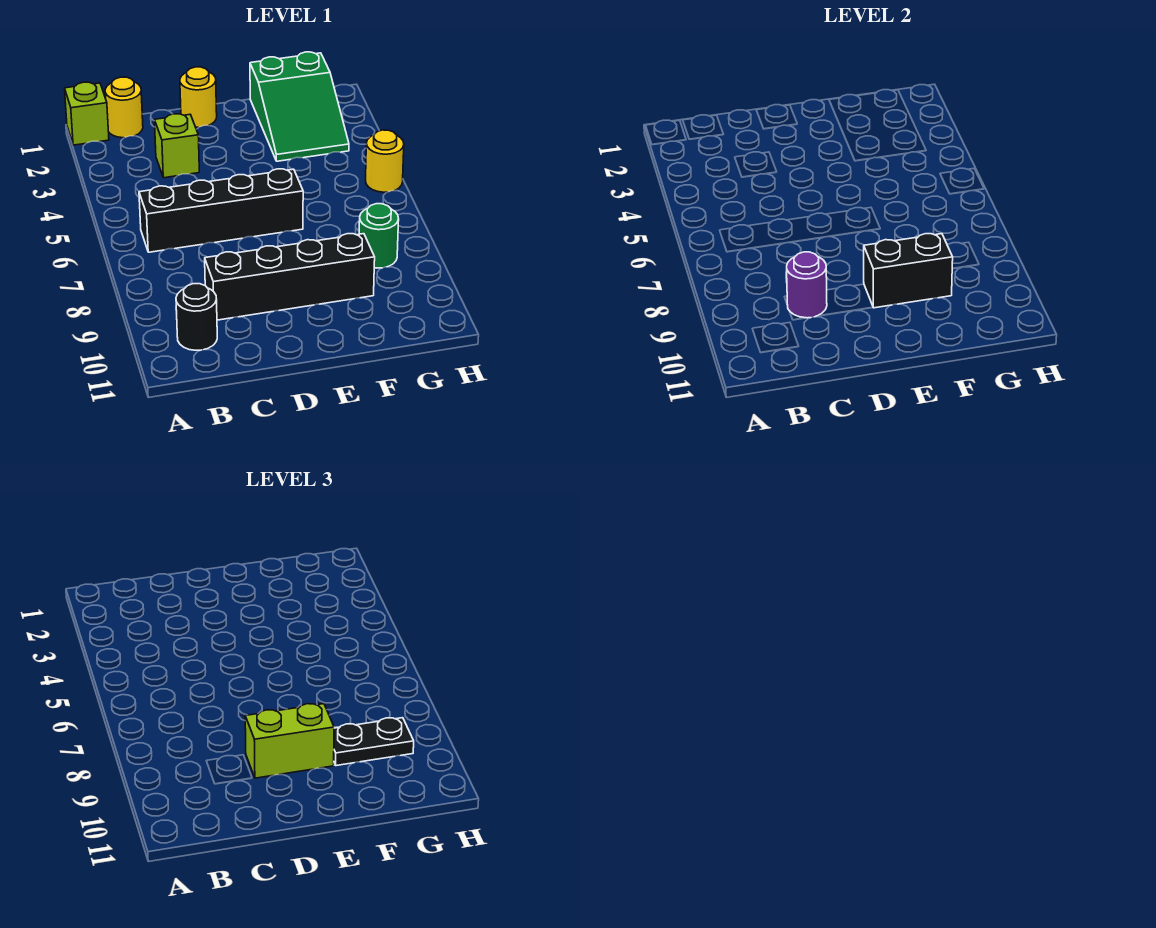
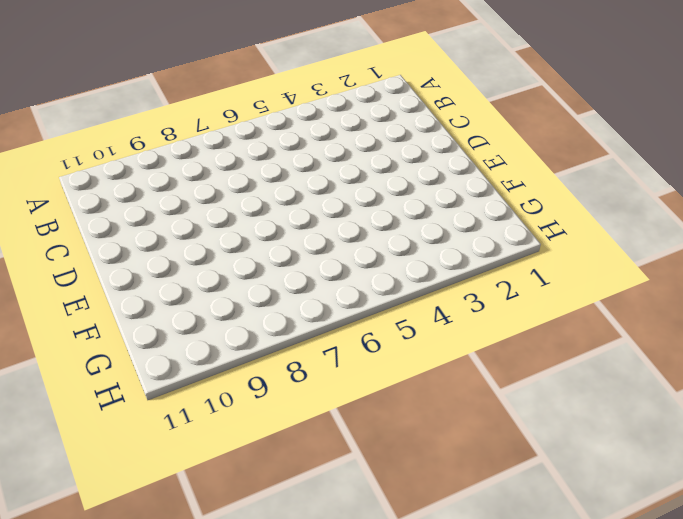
none -> lime 1x1 brick [65,82,109,145]
none -> yellow 1x1 round brick [105,77,143,138]
none -> black 1x4 brick [139,169,303,252]

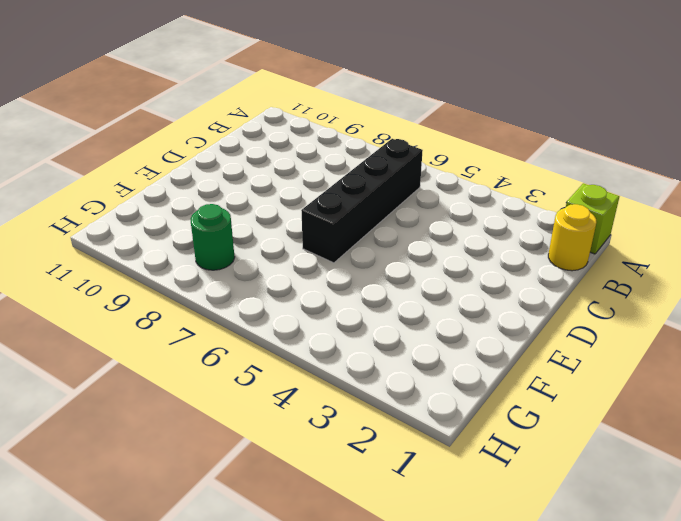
none -> black 1x1 round brick [176,284,217,350]
none -> lime 1x1 brick [155,114,199,178]
none -> black 1x4 brick [205,234,375,320]

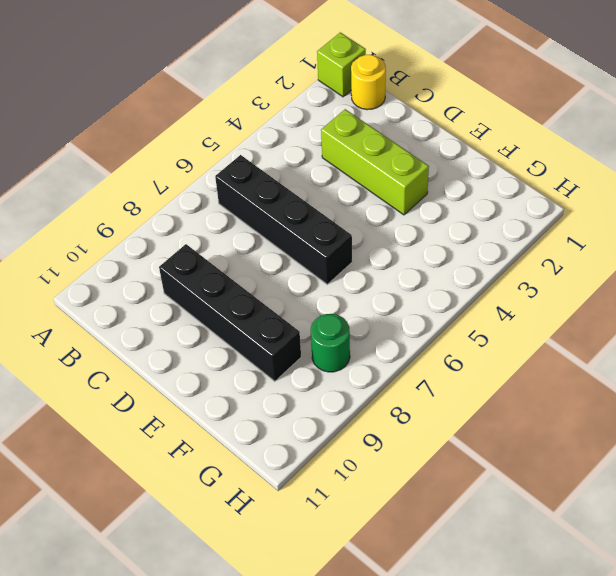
lime 1x3 brick [321,109,429,215] -> lime 1x1 brick [155,114,199,178]
none -> black 1x1 round brick [176,284,217,350]
none -> yellow 1x1 round brick [180,67,217,127]
none -> green 2x3 slope [250,52,349,161]

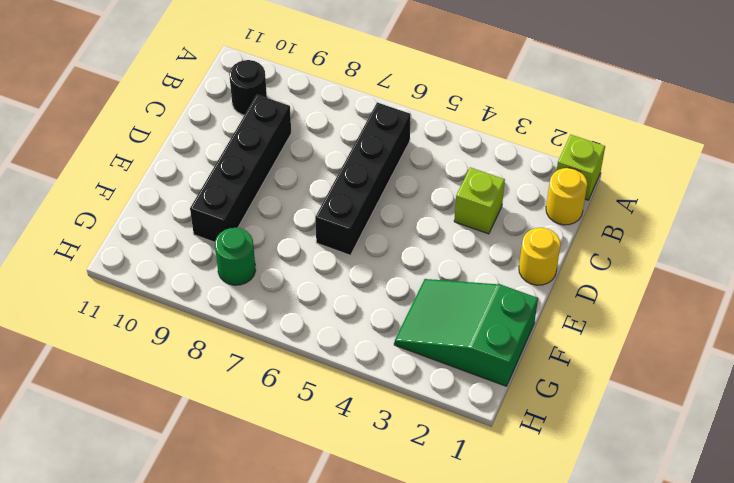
none -> yellow 1x1 round brick [366,130,404,192]
none -> purple 1x1 round brick [787,252,827,318]
none -> black 1x2 brick [864,234,953,308]

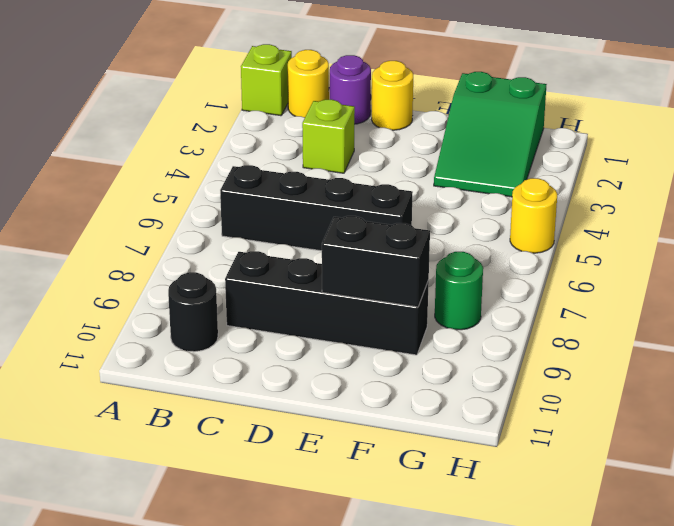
purple 1x1 round brick [330,55,371,124] -> purple 1x1 round brick moved to [787,252,827,318]
none -> lime 1x2 brick [245,704,334,778]
none -> black 1x2 plate [334,718,414,766]

